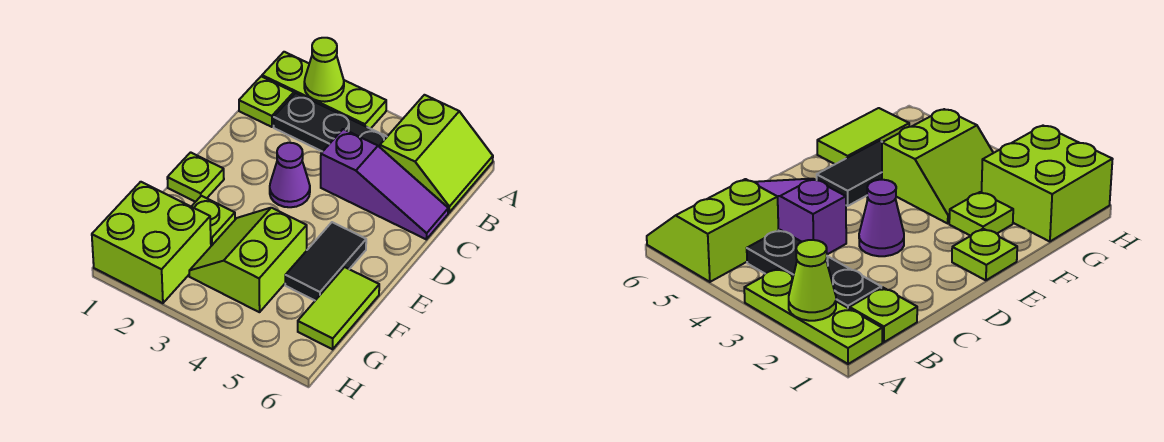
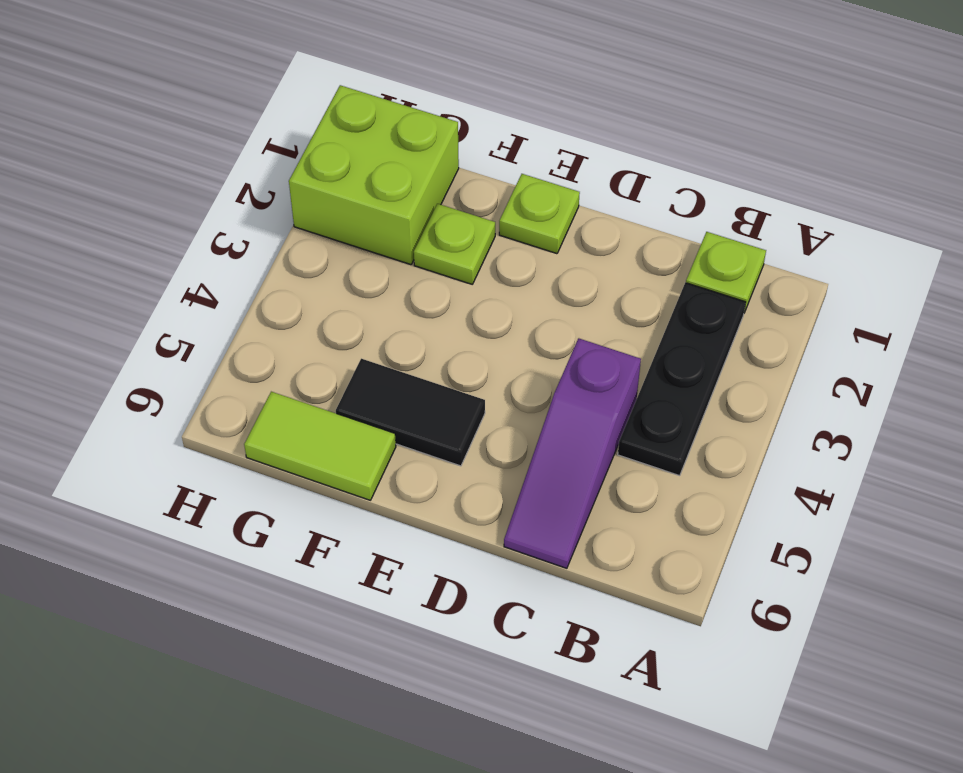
none -> lime 1x3 plate [262,52,386,129]
none -> lime 2x2 slope [380,95,493,213]
none -> purple 1x1 cone [270,143,310,207]

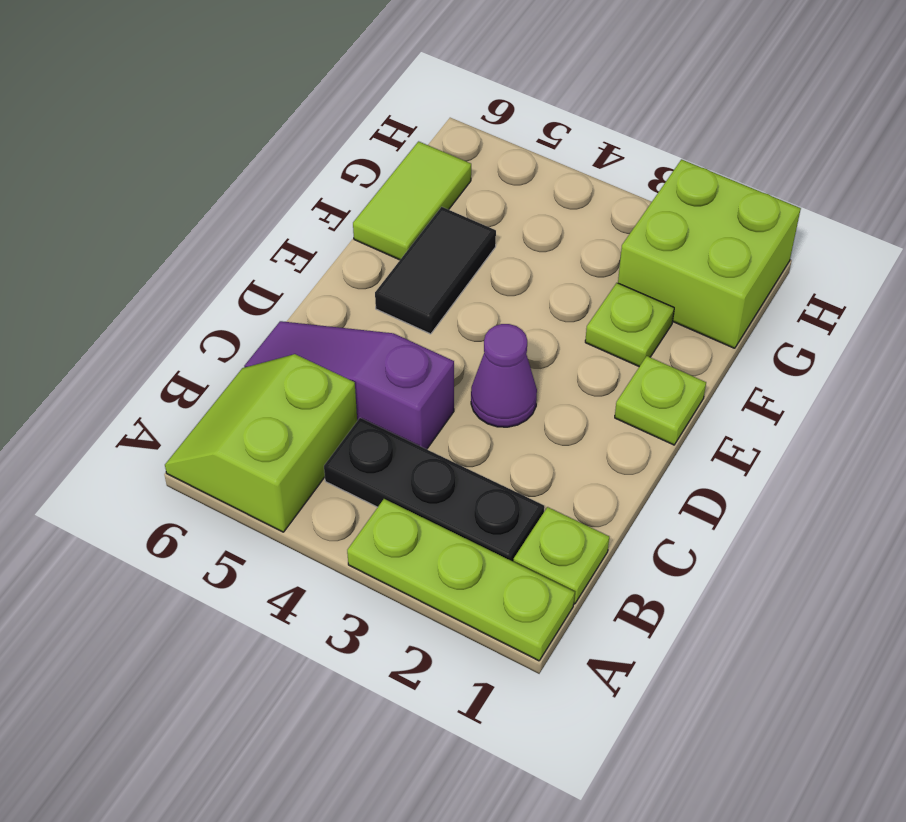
none -> lime 2x2 slope [189,208,307,312]
none -> lime 1x1 cone [304,38,344,102]

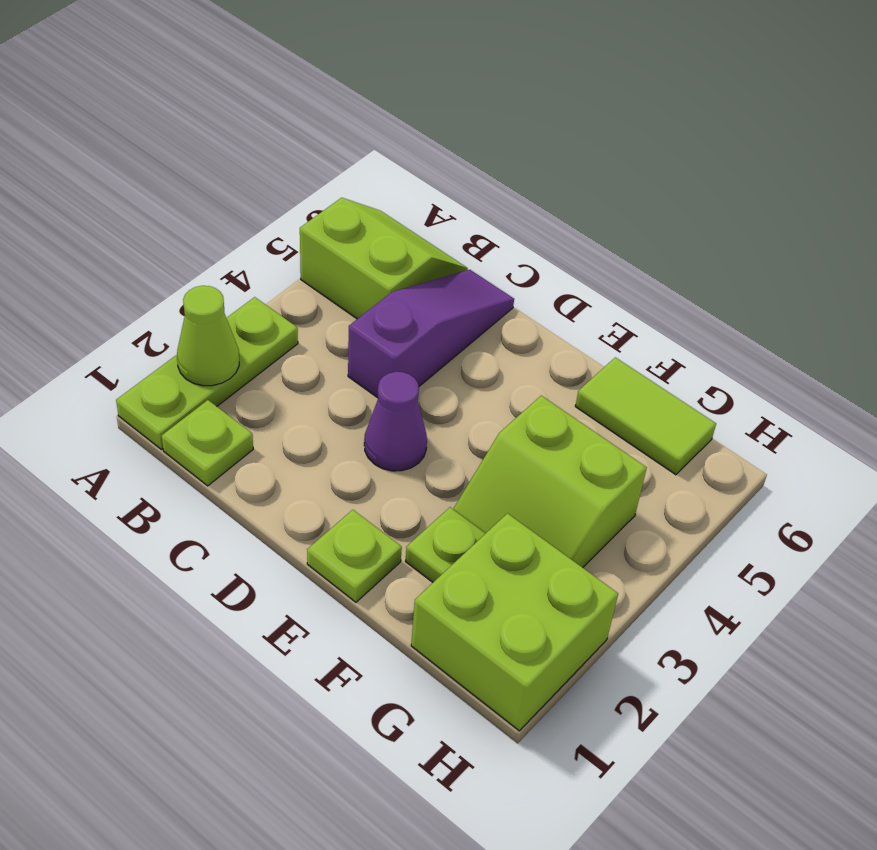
none -> black 1x3 plate [274,93,387,152]
none -> black 1x2 tile [285,222,366,300]

